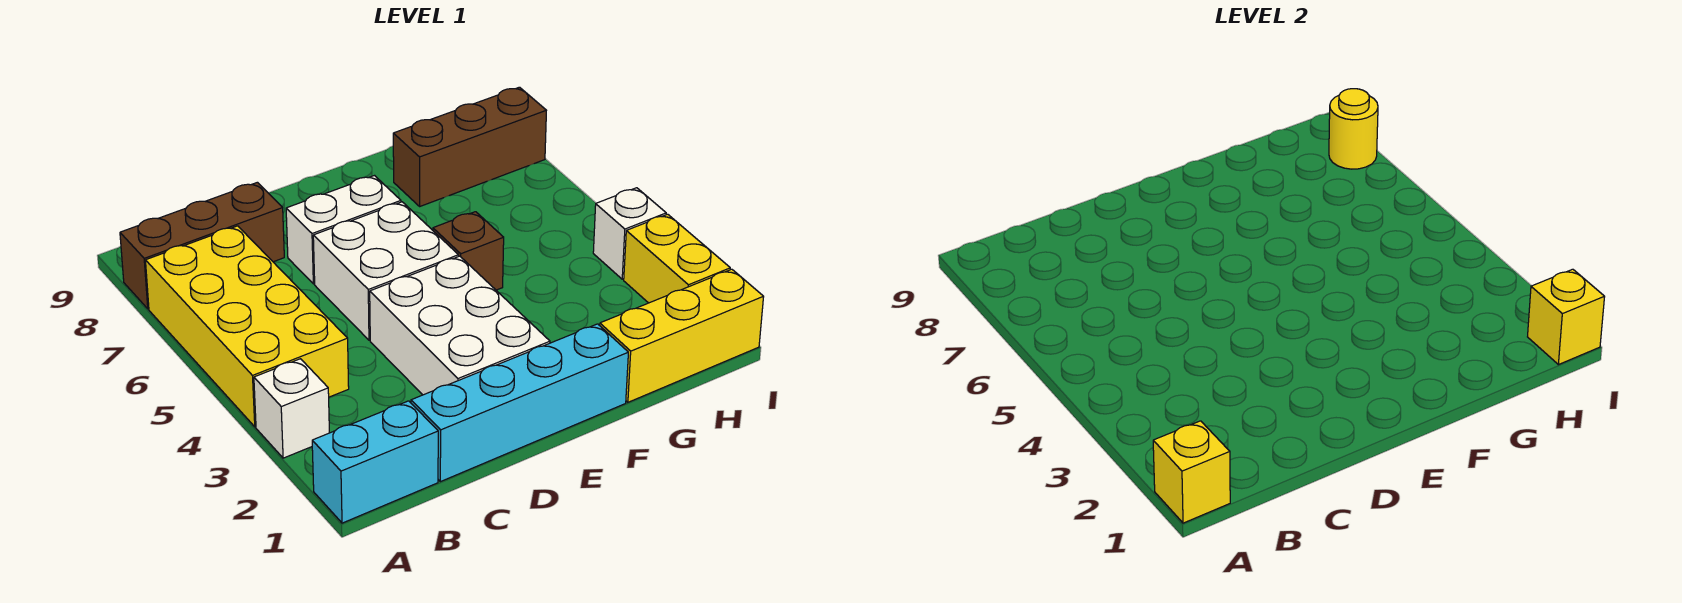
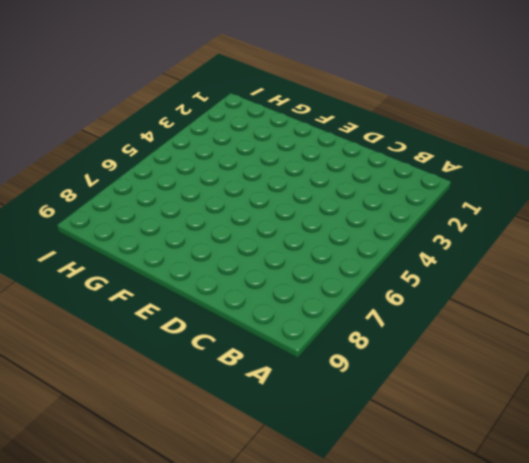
none -> cyan 1x2 brick [312,401,438,523]
none -> white 1x1 brick [254,359,329,458]
none -> yellow 2x4 brick [145,226,349,427]

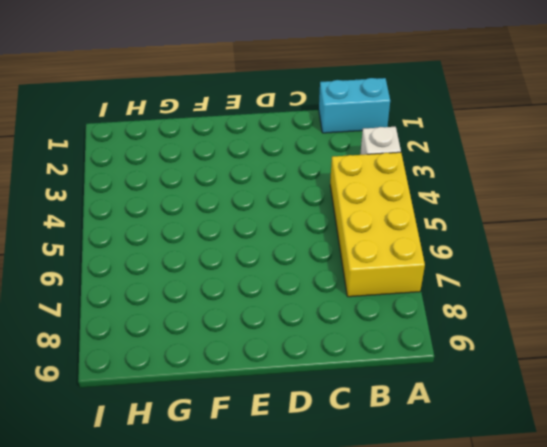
none -> brown 1x3 brick [120,182,284,309]
none -> cyan 1x4 brick [411,324,628,482]
none -> white 2x3 brick [370,256,550,395]

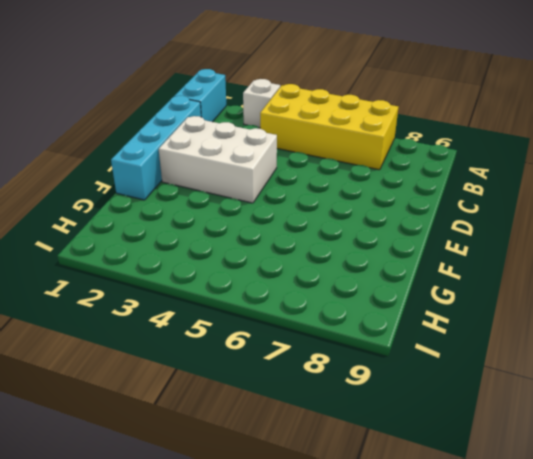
none -> brown 1x3 brick [120,182,284,309]
none -> white 2x2 brick [313,202,458,340]
none -> white 1x2 brick [286,176,401,284]

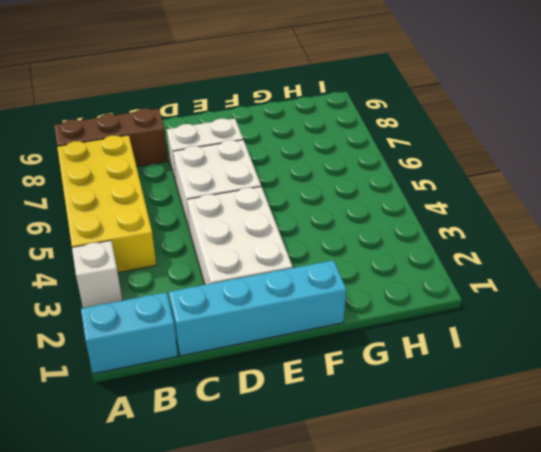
none -> brown 1x1 brick [433,212,504,290]
none -> yellow 1x3 brick [600,269,764,402]
none -> brown 1x3 brick [393,87,546,206]

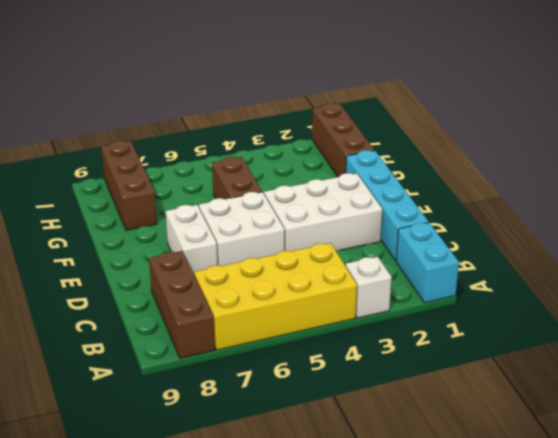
brown 1x2 brick [212,157,262,199] -> brown 1x1 brick [433,212,504,290]
brown 1x3 brick [312,103,374,177] -> yellow 1x3 brick [600,269,764,402]
none -> yellow 1x2 brick [624,214,730,303]
none -> white 1x1 brick [593,188,666,279]
none -> yellow 1x1 brick [1153,421,1230,523]

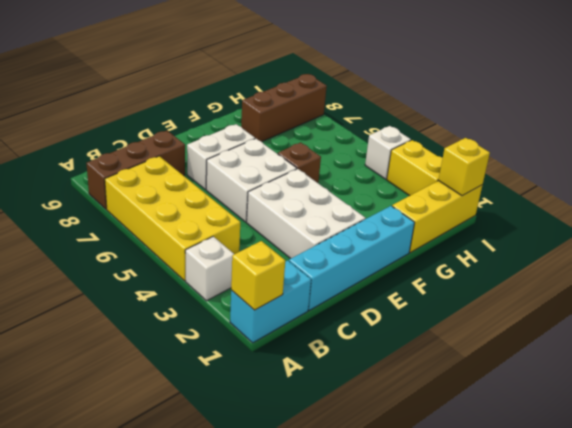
none -> yellow 1x1 round brick [1329,89,1378,169]

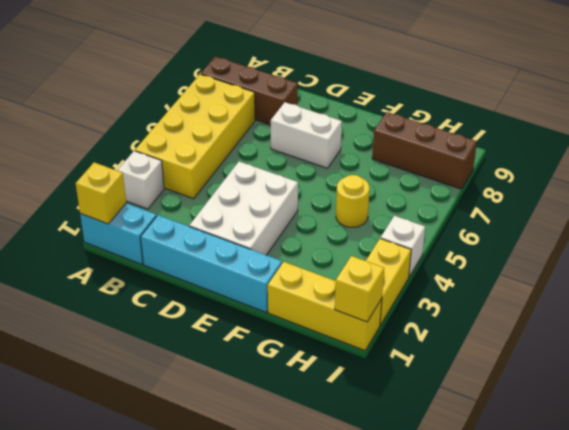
yellow 1x1 round brick [336,175,370,227] -> yellow 1x1 round brick moved to [1329,89,1378,169]
none -> white 2x2 brick [313,202,458,340]
none -> brown 1x1 brick [433,212,504,290]

